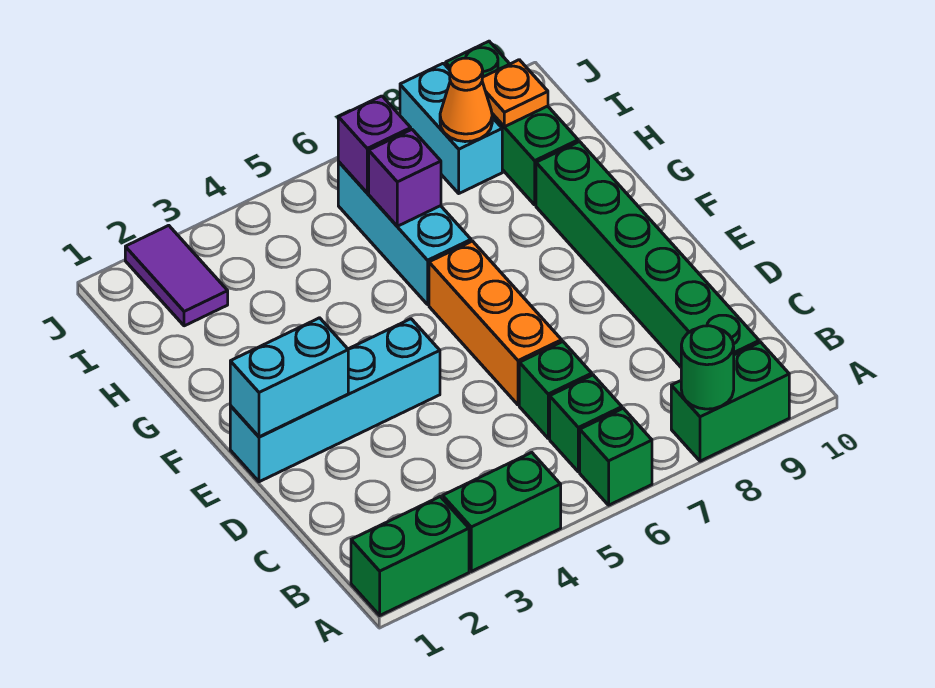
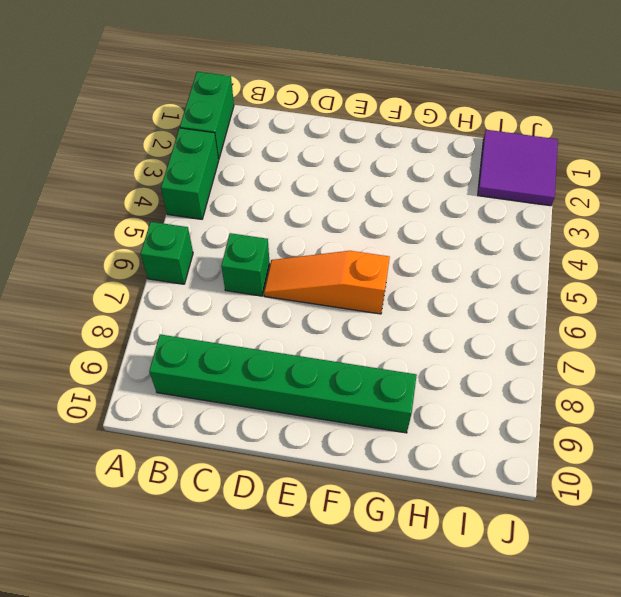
orange 1x3 slope [264,251,390,314] -> orange 1x3 brick [429,241,562,405]
purple 2x2 tile [478,130,558,206] -> purple 1x2 tile [125,225,228,326]
none -> green 1x2 brick [671,342,789,461]
none -> green 1x1 brick [550,375,622,472]
none -> cyan 1x4 brick [230,319,440,482]

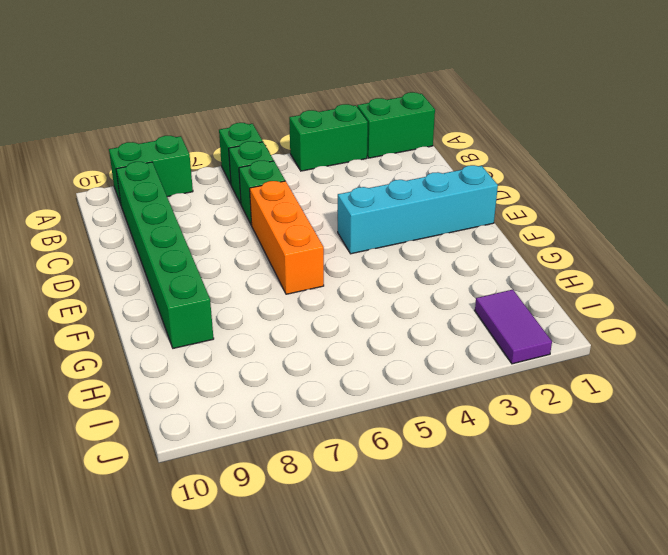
none -> cyan 1x3 brick [338,162,471,304]
none -> green 1x3 brick [446,41,578,205]
none -> cyan 1x2 brick [400,63,502,193]

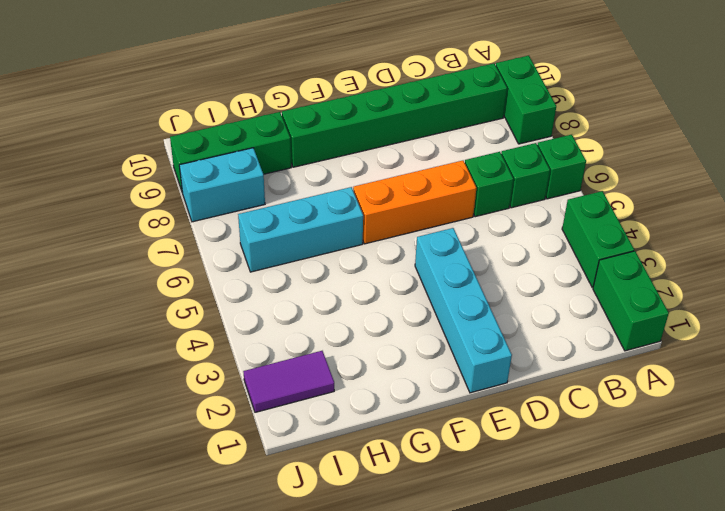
none -> green 1x1 round brick [681,326,734,409]
none -> cyan 1x2 brick [230,318,348,437]
none -> purple 1x1 brick [369,130,441,226]

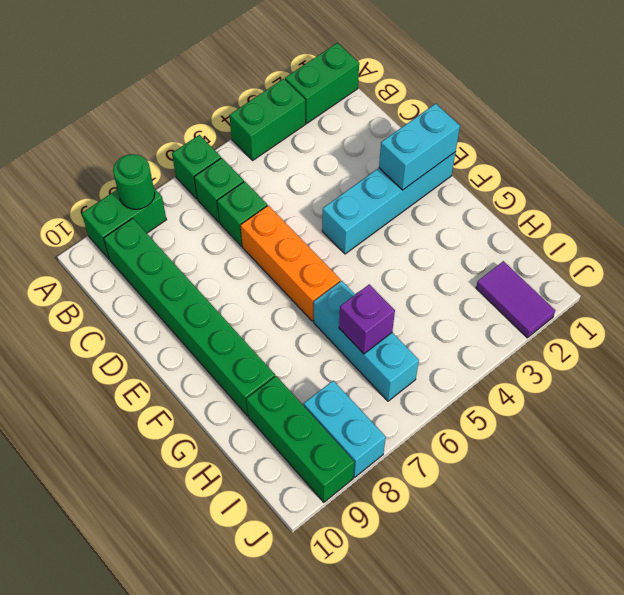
none -> purple 1x1 brick [338,96,411,193]
none -> orange 1x1 cone [440,58,492,142]
none -> orange 1x1 plate [482,60,548,127]

